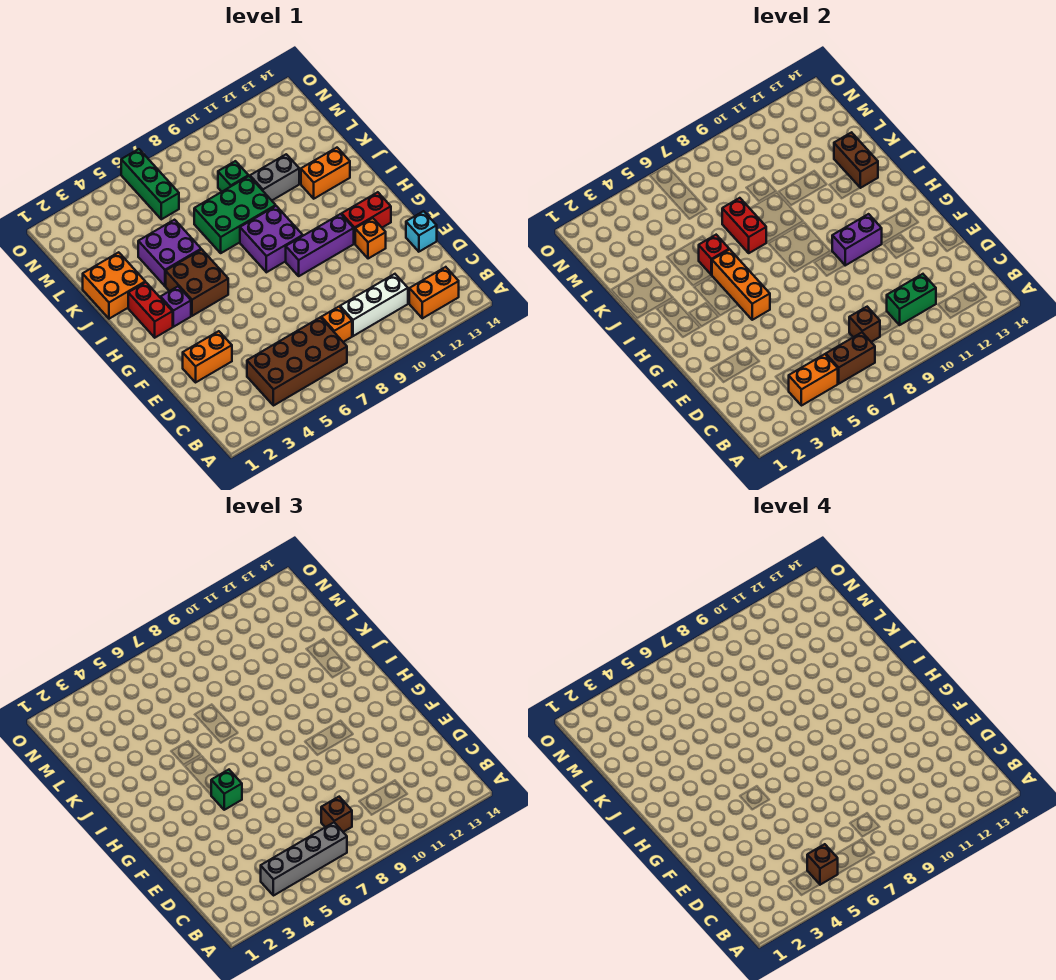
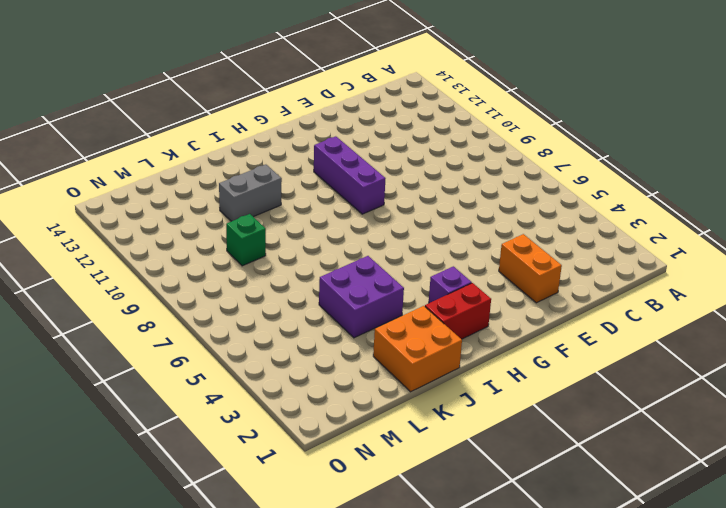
grey 1x2 brick [219,165,282,221] -> grey 1x2 brick turned to [250,154,299,200]
none -> brown 2x4 brick [247,317,347,406]
none -> orange 1x2 brick [409,267,459,318]
none -> orange 1x1 brick [321,307,352,342]
none -> white 1x3 brick [340,274,408,336]

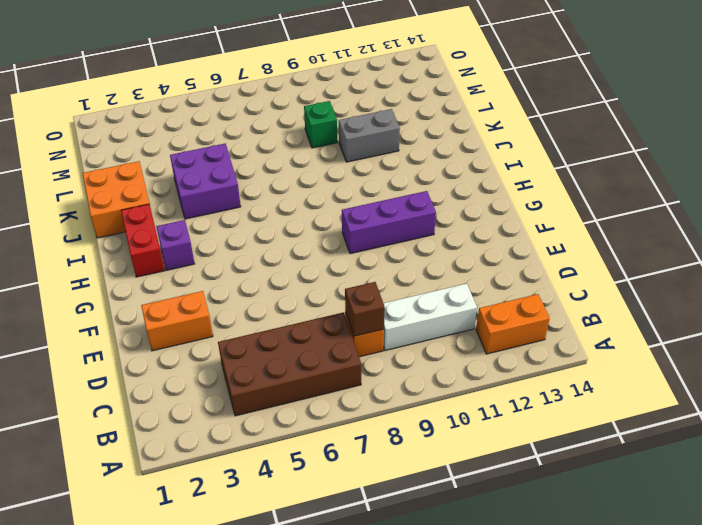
none -> cyan 1x1 brick [406,211,437,252]
none -> orange 1x1 brick [355,218,386,259]
none -> red 1x2 brick [342,192,391,244]
none -> brown 2x2 brick [166,249,228,316]

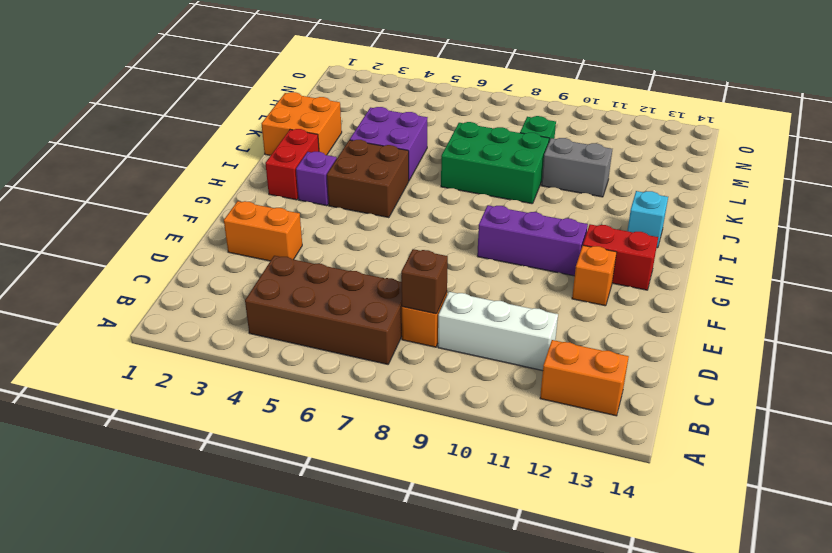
cyan 1x1 brick [627,191,668,248] -> cyan 1x1 brick moved to [406,211,437,252]
none -> purple 2x2 brick [240,206,303,272]
none -> orange 1x2 brick [301,148,350,199]
none -> green 1x3 brick [121,149,179,219]
none -> orange 1x2 brick [789,354,838,406]

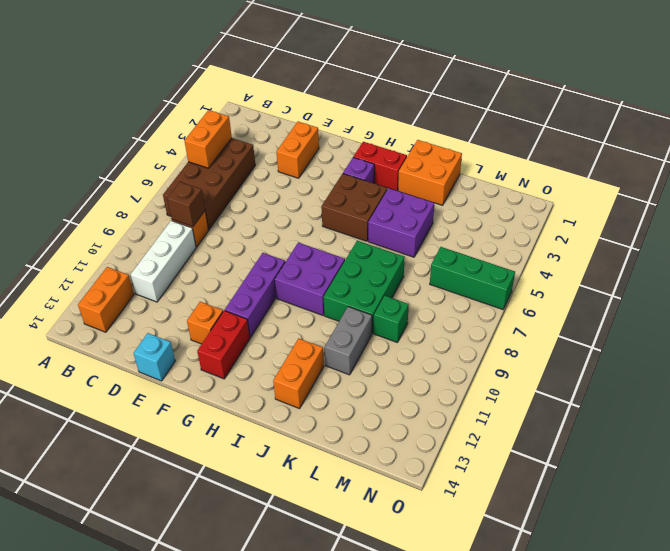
none -> brown 1x2 brick [826,333,875,384]
none -> green 1x2 brick [887,274,936,325]
none -> orange 1x3 brick [712,249,770,320]
none -> purple 1x2 brick [832,214,882,265]

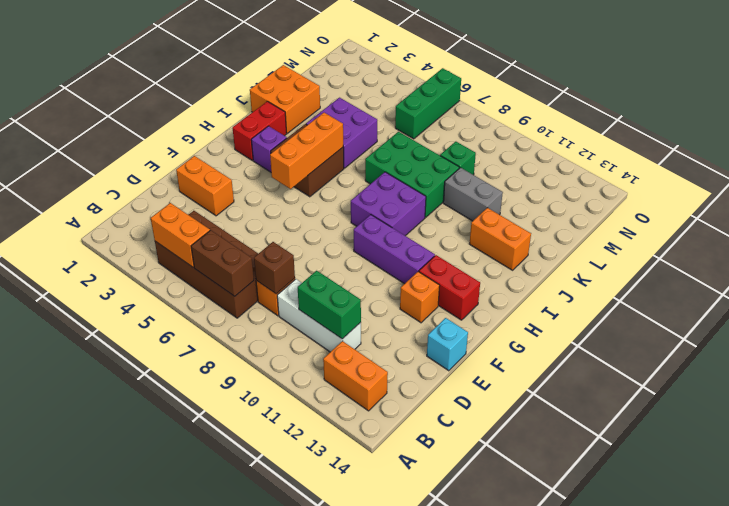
none -> purple 1x2 brick [832,214,882,265]
none -> red 1x1 brick [699,235,729,275]
none -> red 1x2 brick [722,198,766,253]
none -> brown 1x2 brick [834,132,878,188]

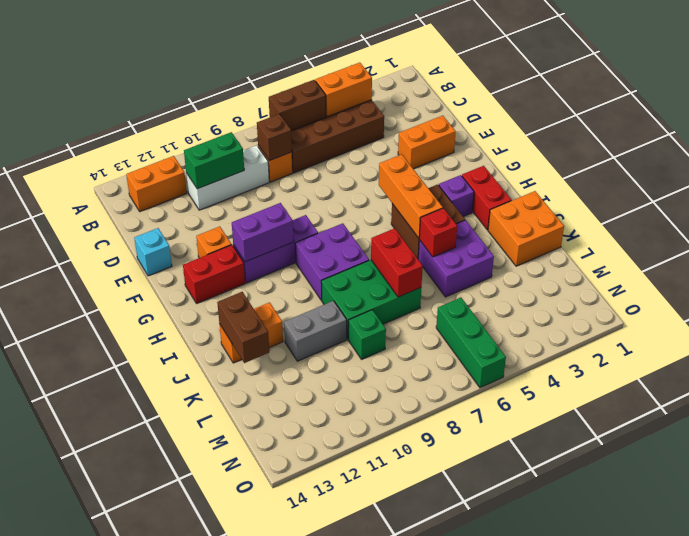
none -> grey 1x4 brick [261,823,347,896]
none -> brown 1x1 brick [321,797,352,832]
none -> green 1x1 brick [211,770,242,810]
none -> brown 1x1 brick [807,844,838,885]

